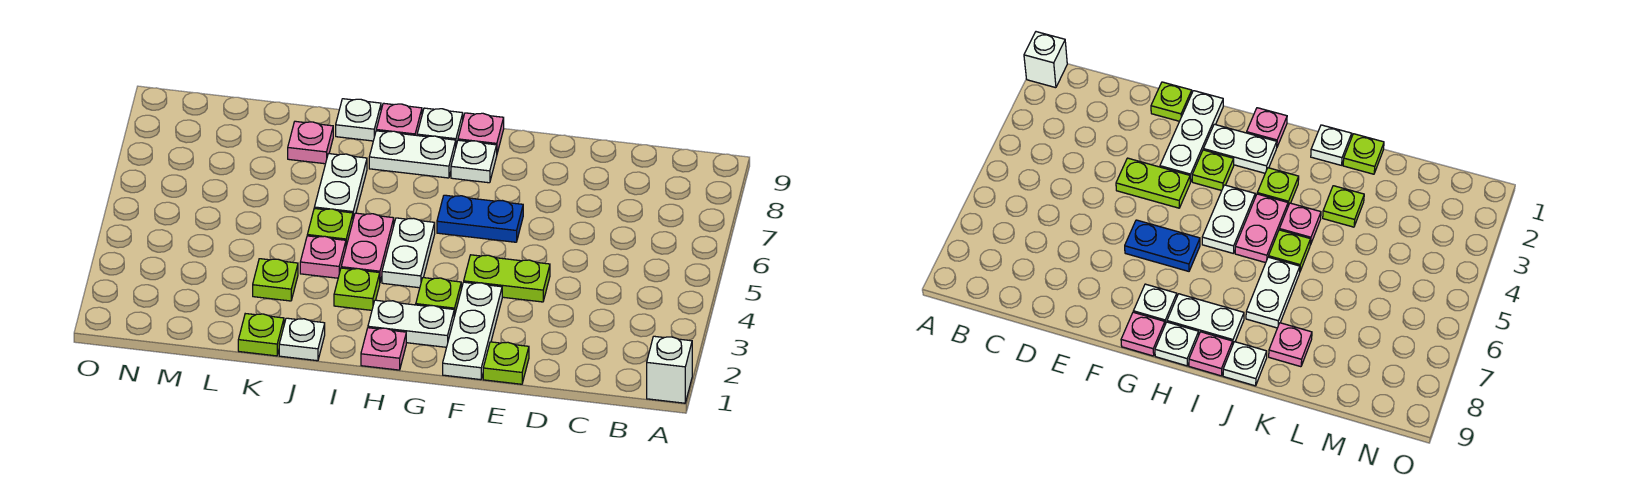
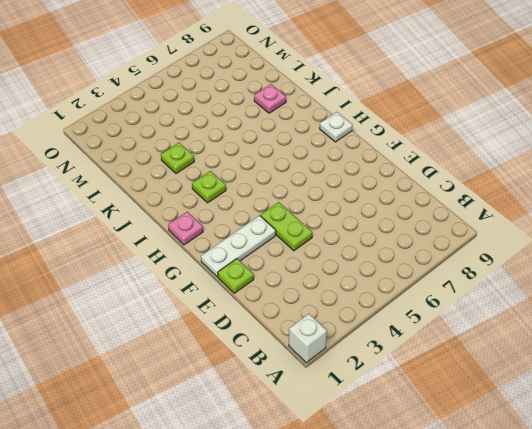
none -> blue 1x2 plate [437,195,523,242]
none -> white 1x2 plate [368,300,454,347]
none -> lime 1x1 plate [416,278,461,316]

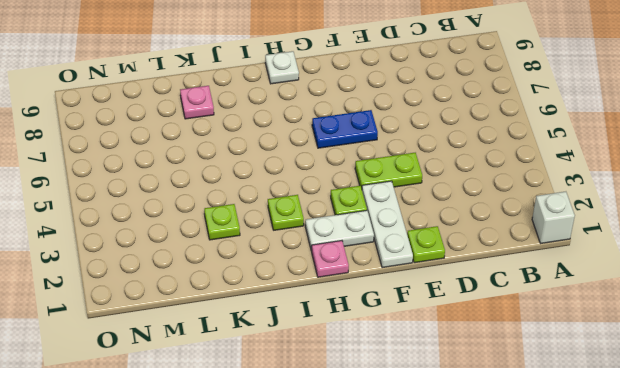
none -> white 1x1 plate [451,140,497,183]
none -> pink 1x1 plate [458,113,504,153]
none -> white 1x2 plate [382,218,435,288]

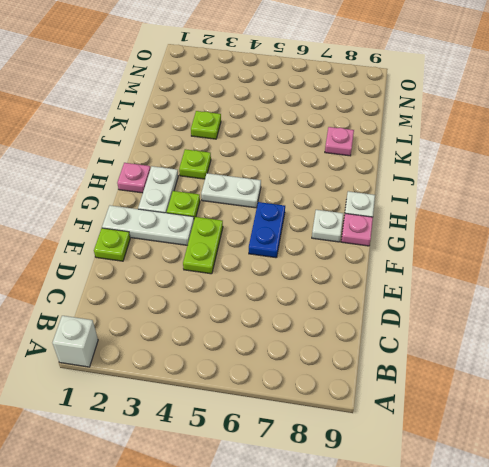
none -> white 1x2 plate [369,131,456,178]
none -> pink 1x2 plate [341,213,394,281]
none -> pink 1x1 plate [376,103,422,135]

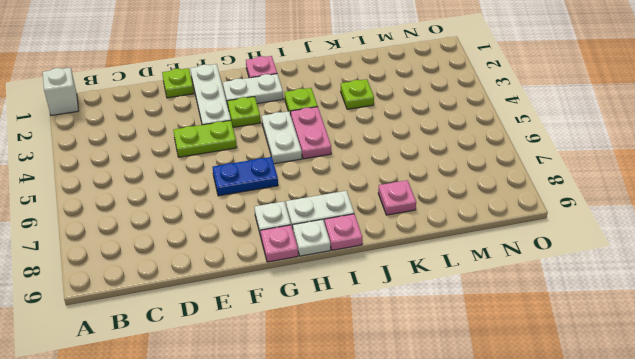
none -> white 1x1 plate [279,318,325,361]
none -> pink 1x1 plate [300,236,346,278]
none -> lime 1x1 plate [307,208,353,246]

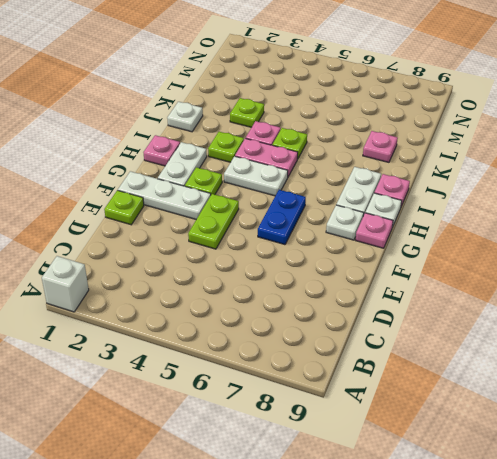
none -> white 1x2 plate [314,154,367,218]
none -> white 1x1 plate [336,99,381,141]
none -> lime 1x1 plate [238,314,284,356]

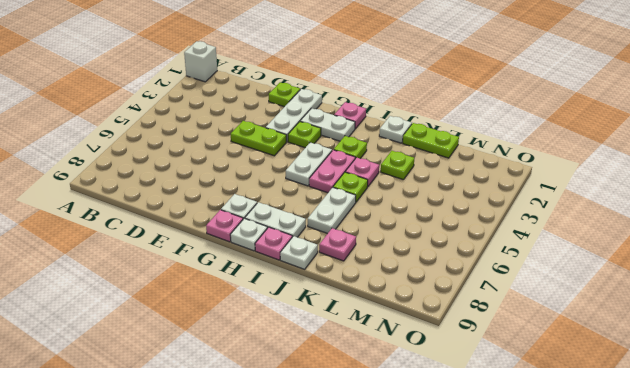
lime 1x2 plate [403,123,459,158] -> lime 1x1 plate [238,314,284,356]
none -> blue 1x2 plate [437,195,523,242]

